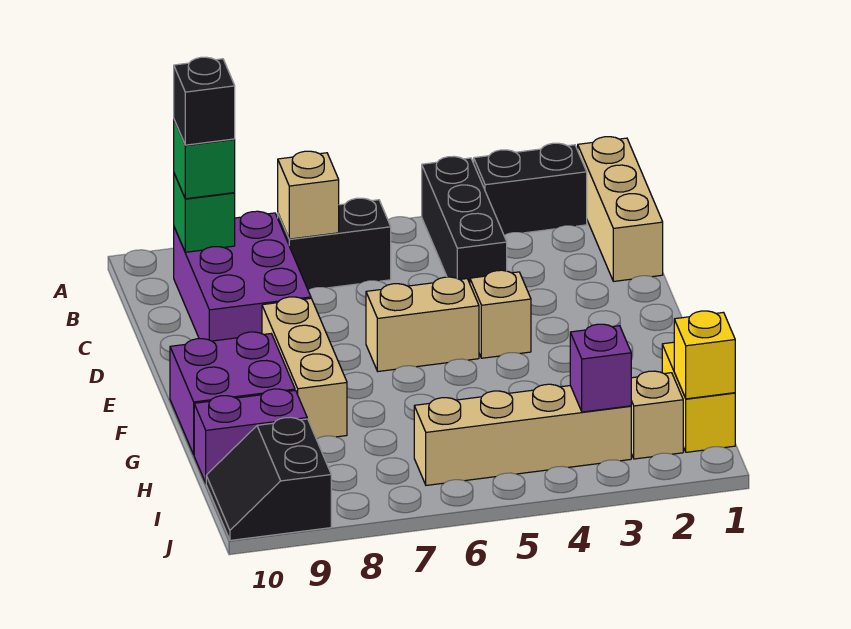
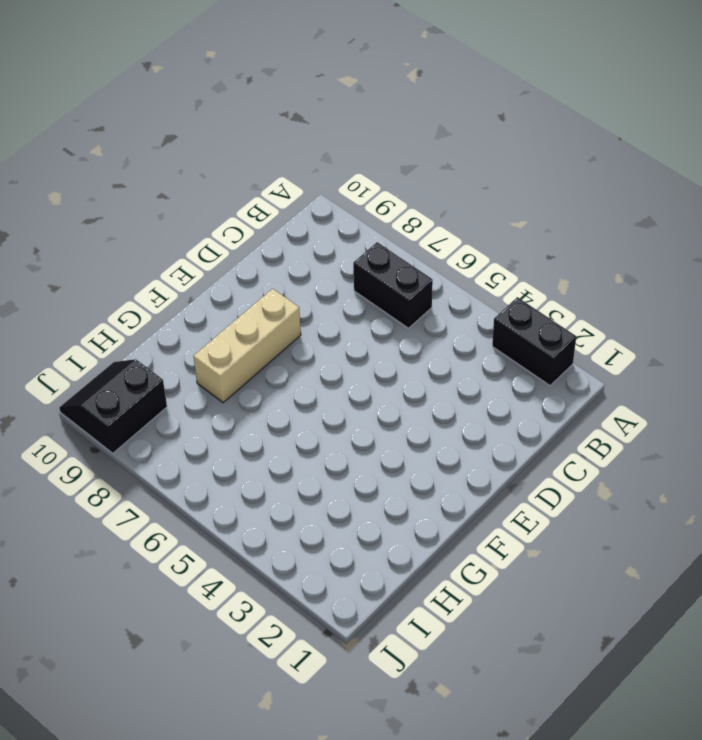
none -> tan 1x3 brick [578,137,663,281]
none -> black 1x3 brick [422,157,507,283]
none -> purple 2x3 brick [174,211,311,341]

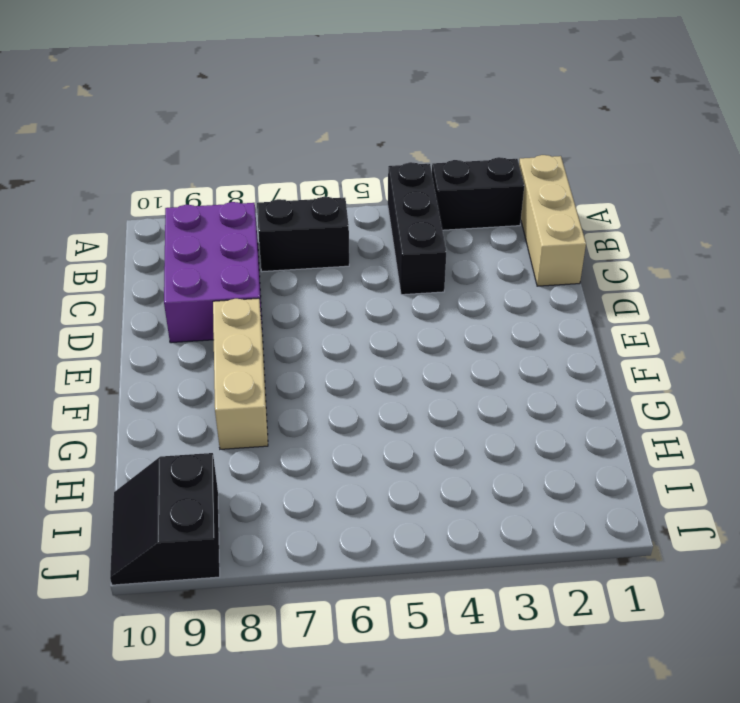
none -> tan 1x1 brick [470,270,531,358]
none -> tan 1x2 brick [366,277,479,371]
none -> purple 2x2 brick [170,332,295,454]

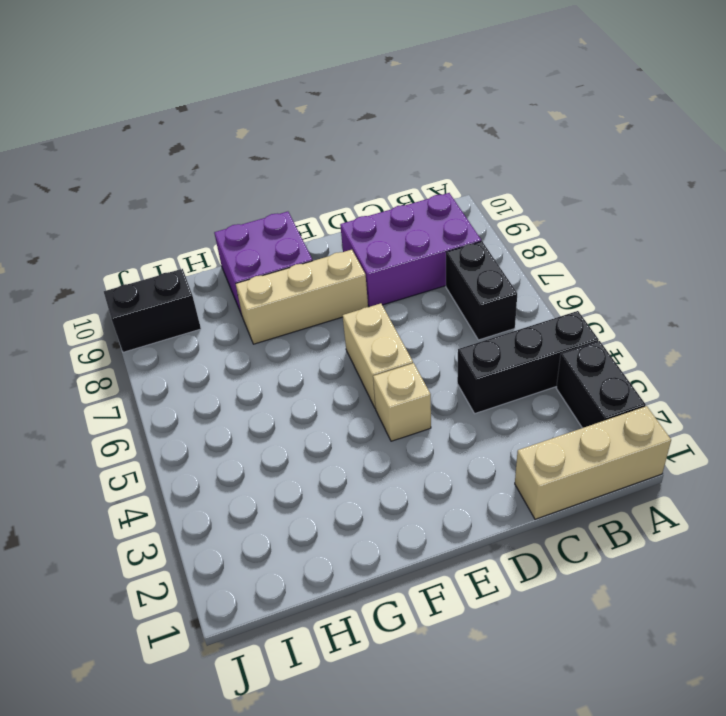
none -> yellow 1x2 brick [662,342,735,452]
none -> purple 1x2 brick [194,389,307,483]
none -> tan 1x1 brick [631,371,683,459]

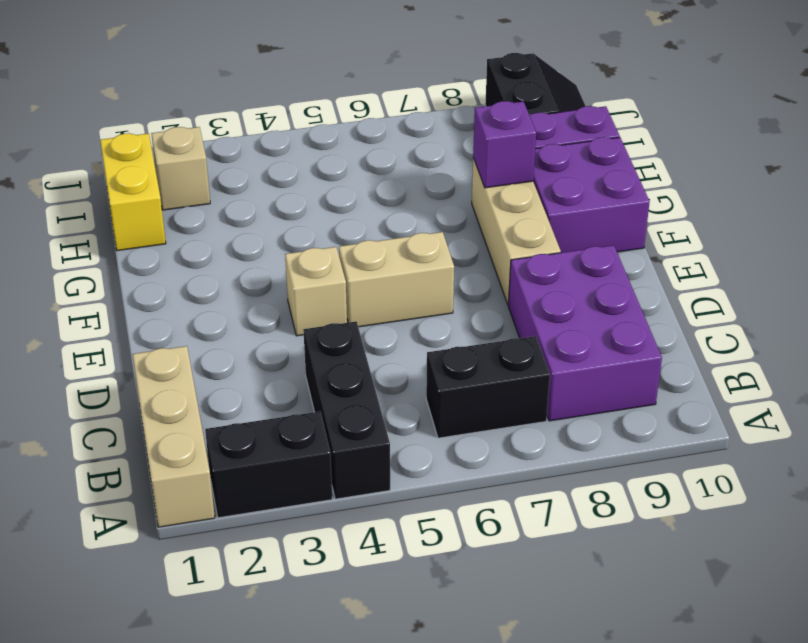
purple 1x1 brick [473,101,536,188] -> purple 1x1 brick moved to [570,324,631,412]
none -> tan 1x4 brick [414,384,631,485]
none -> tan 1x1 brick [278,151,339,239]
none -> green 1x1 brick [174,174,235,252]

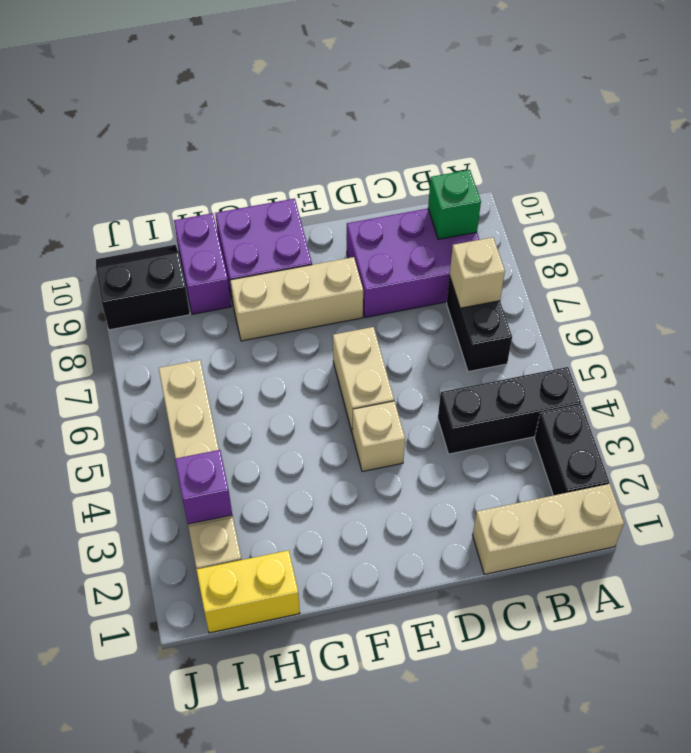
none -> yellow 1x1 brick [674,311,735,399]
none -> green 1x1 brick [174,120,235,199]
none -> black 1x1 brick [174,57,235,145]

